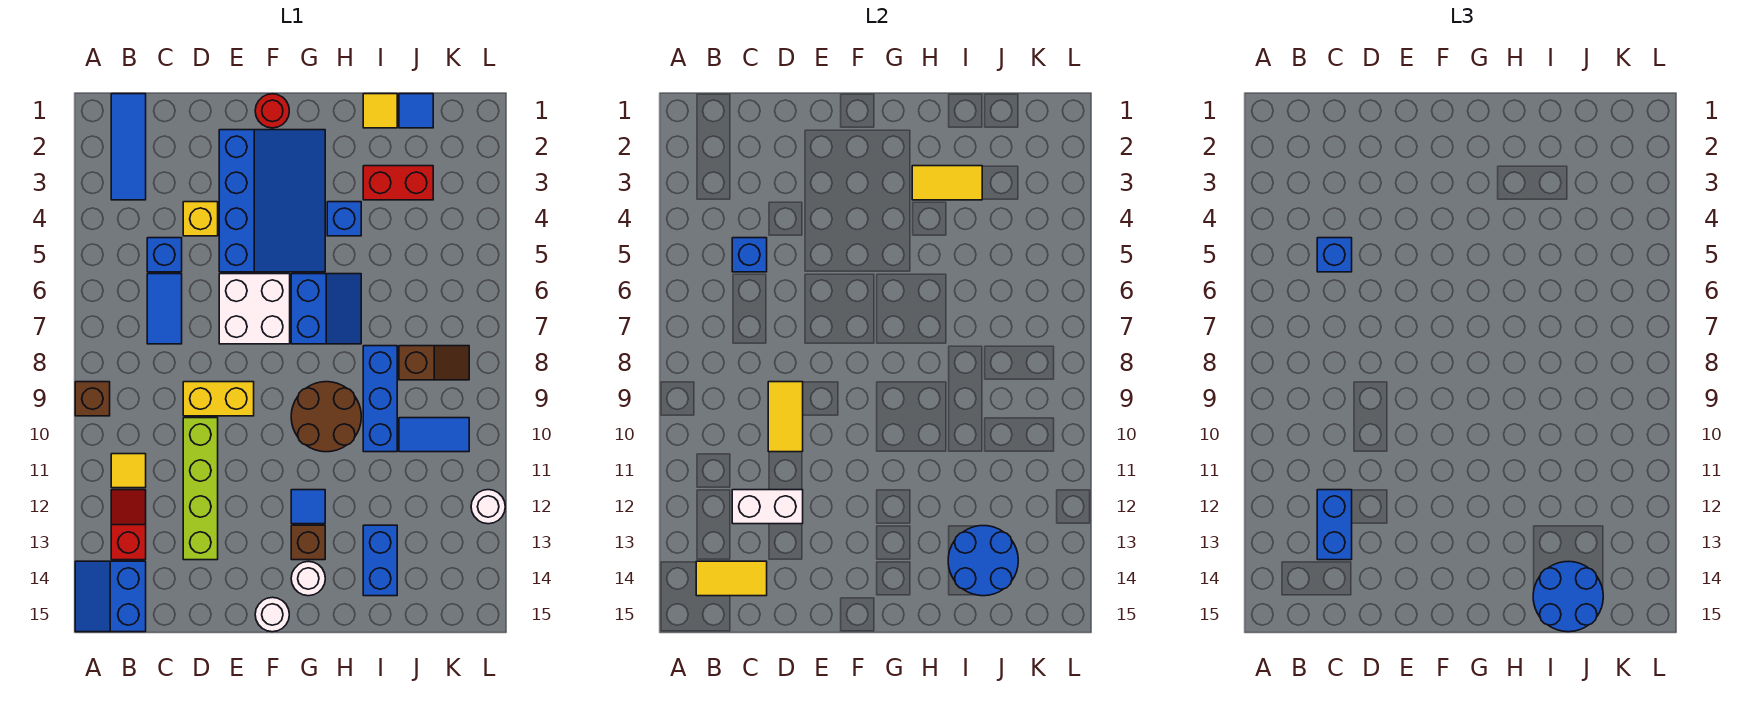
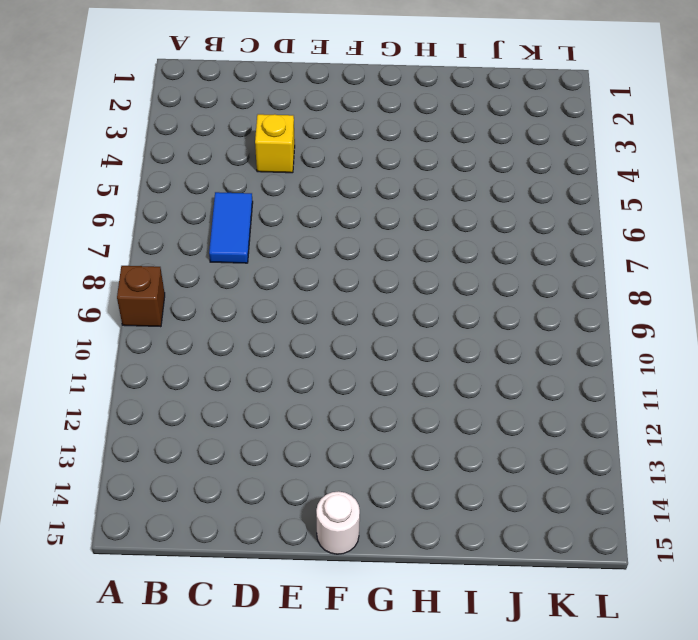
none -> blue 2x2 slope [75,561,146,632]
none -> blue 1x3 tile [111,94,146,200]
none -> yellow 1x1 tile [111,454,146,488]
none -> red 1x2 slope [111,490,146,560]

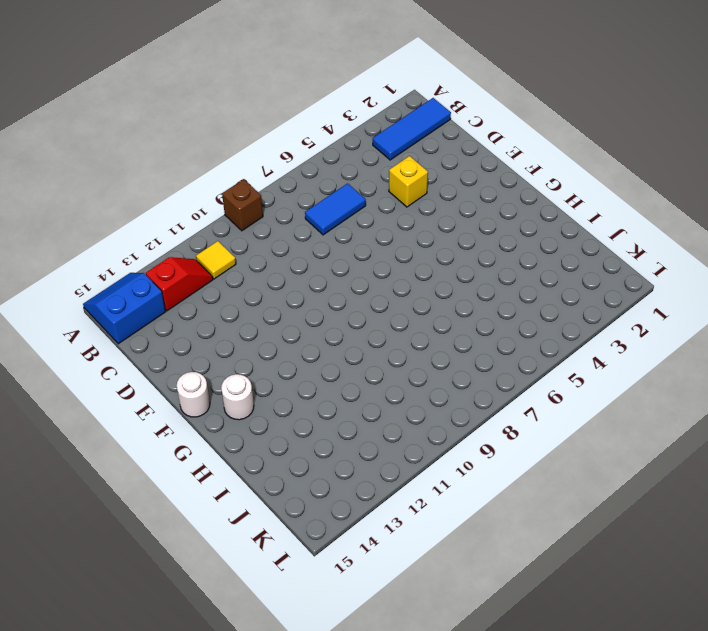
none -> blue 1x1 brick [147,238,182,272]
none -> yellow 1x2 brick [183,382,254,416]
none -> lime 1x4 brick [183,418,218,560]
none -> blue 3x4 slope [219,130,325,272]

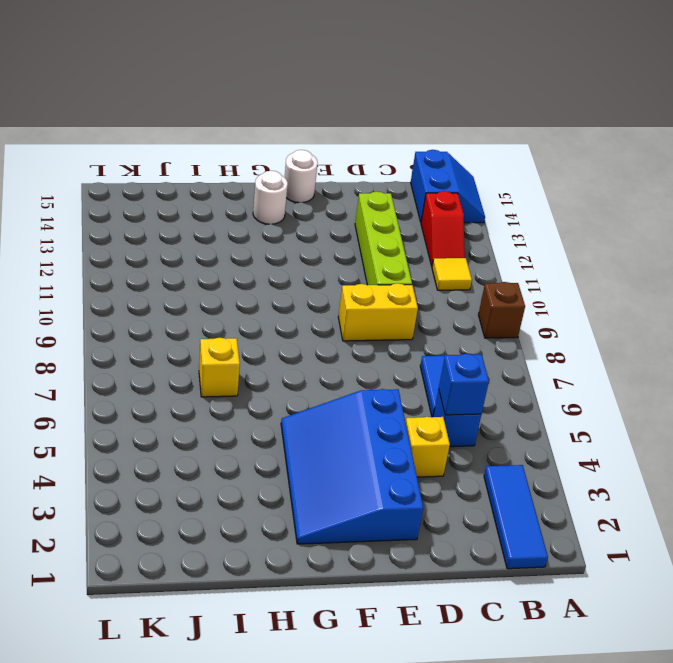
yellow 1x1 brick [199,337,240,397] -> none
none -> white 2x2 brick [219,274,290,344]
none -> red 1x1 round brick [255,94,289,128]
none -> blue 2x2 slope [291,274,361,344]
none -> brown 2x2 round brick [291,382,361,452]

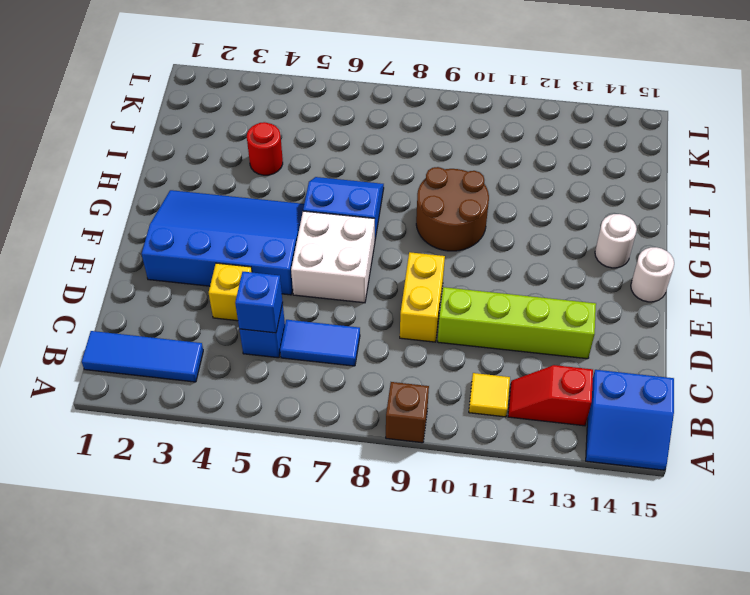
red 1x1 round brick [247,122,283,175] -> red 1x1 round brick moved to [255,94,289,128]
none -> blue 1x1 tile [291,490,325,524]
none -> brown 1x1 brick [291,525,325,560]
none -> blue 1x1 brick [327,202,361,236]
none -> yellow 1x1 tile [363,94,397,128]

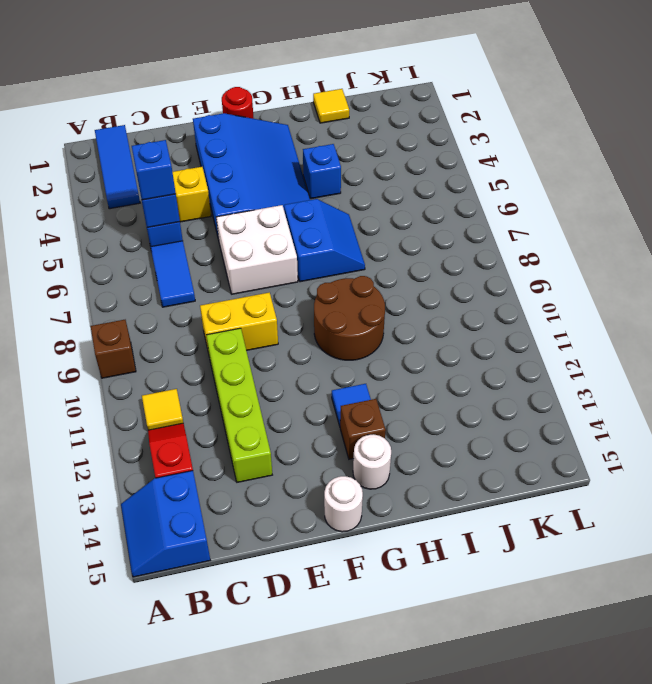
none -> red 1x2 brick [363,166,433,200]
none -> blue 1x3 brick [363,346,397,452]
none -> blue 1x2 brick [363,525,397,596]
none -> blue 1x1 tile [399,94,433,128]

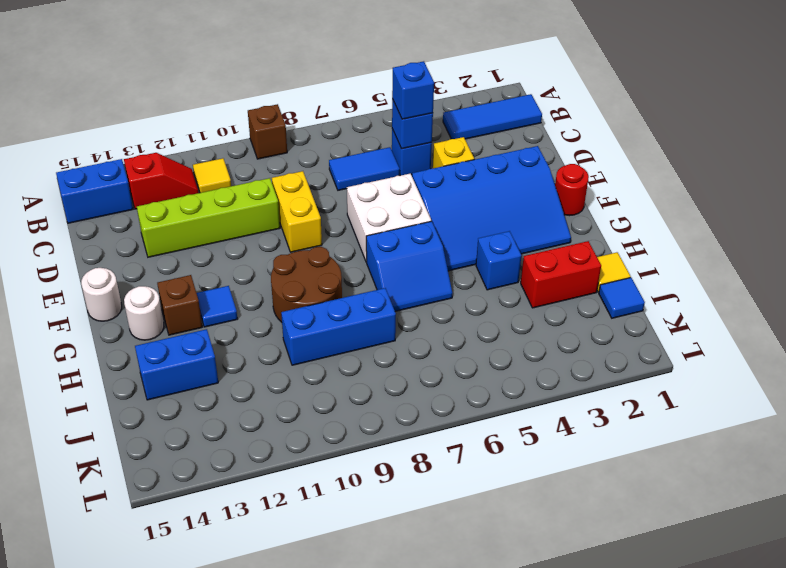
red 1x2 brick [521,241,601,308] -> red 1x2 brick turned to [363,166,433,200]
none -> brown 1x2 slope [399,346,469,380]
none -> blue 1x2 tile [399,418,469,452]
none -> white 1x1 round brick [471,490,505,524]
none -> yellow 1x2 tile [696,561,767,596]

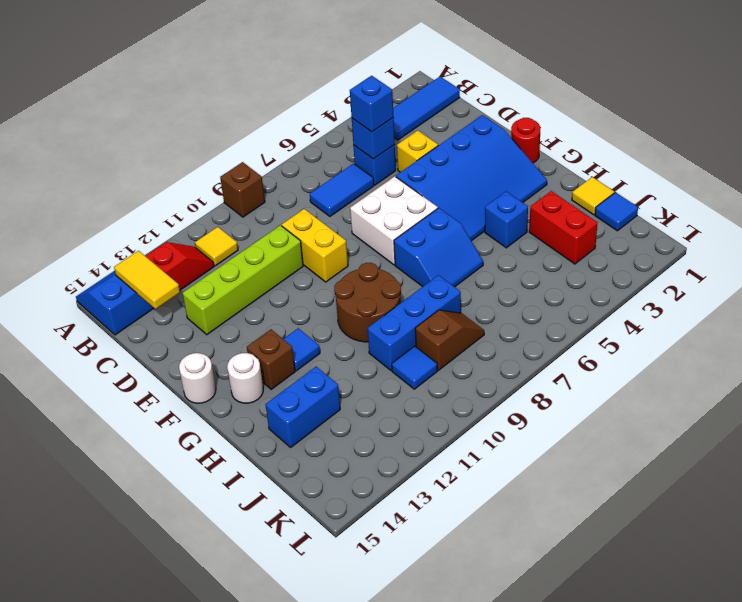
brown 1x2 slope [415,310,484,370] -> brown 1x2 slope turned to [399,346,469,380]
blue 1x1 tile [392,346,437,389] -> blue 1x2 tile [399,418,469,452]
none -> white 1x1 round brick [471,490,505,524]
none -> white 1x2 brick [732,490,803,524]
none -> yellow 1x2 tile [768,382,803,452]
none -> yellow 1x2 tile [912,166,982,200]

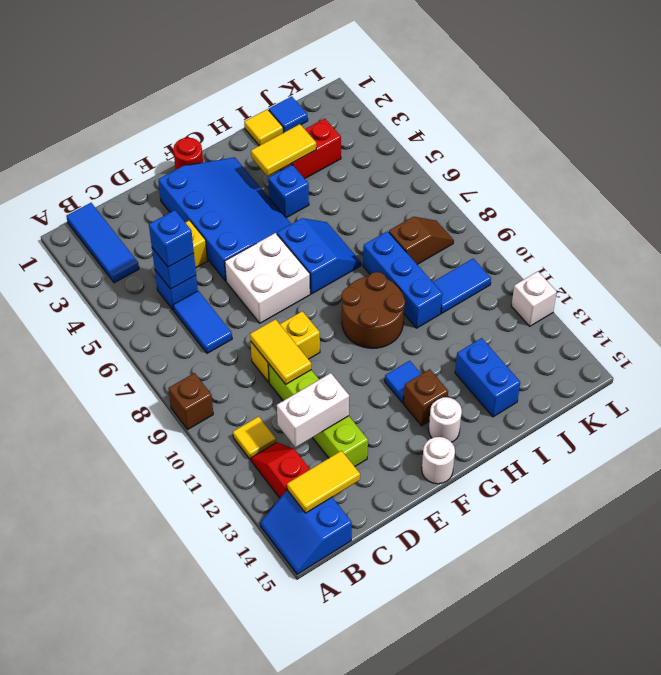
white 1x1 brick [511,272,557,326] -> white 1x1 round brick [471,490,505,524]
none -> blue 2x2 round brick [948,526,1018,596]
none -> blue 1x2 brick [1317,490,1352,560]
none -> blue 2x2 round brick [1533,561,1603,632]

